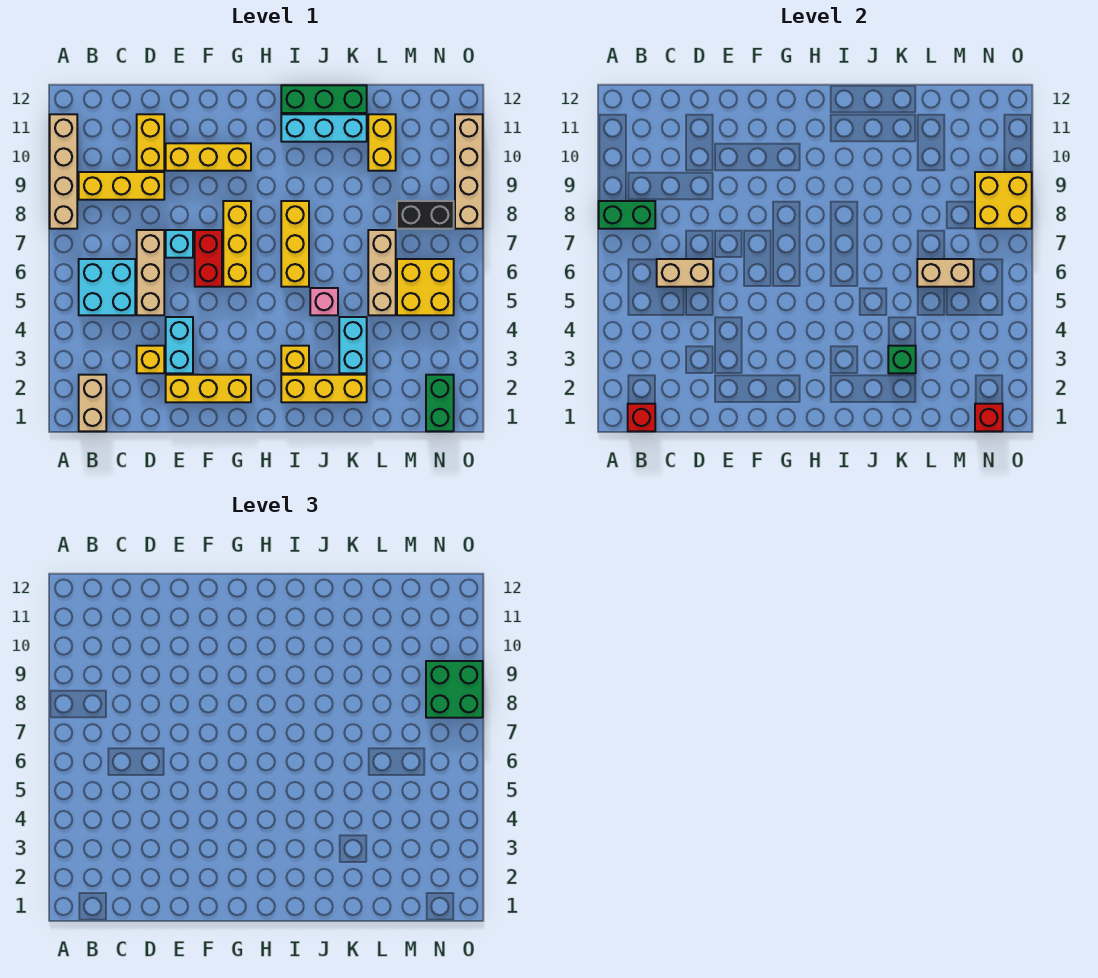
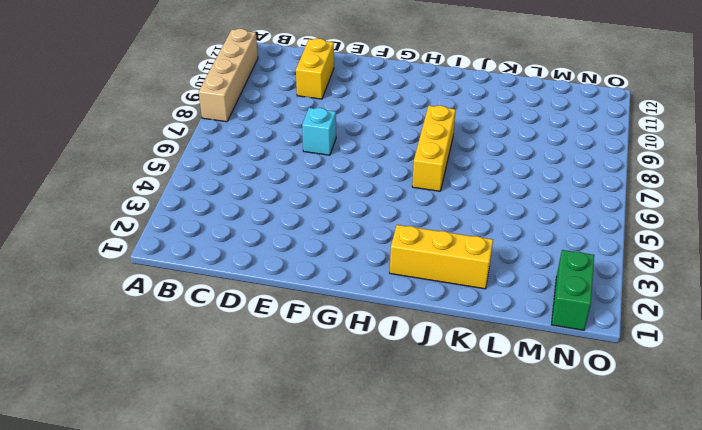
none -> tan 1x2 brick [79,375,106,431]
none -> cyan 2x2 brick [79,259,135,315]
none -> yellow 1x3 brick [79,172,164,200]
none -> yellow 1x1 brick [137,346,164,373]

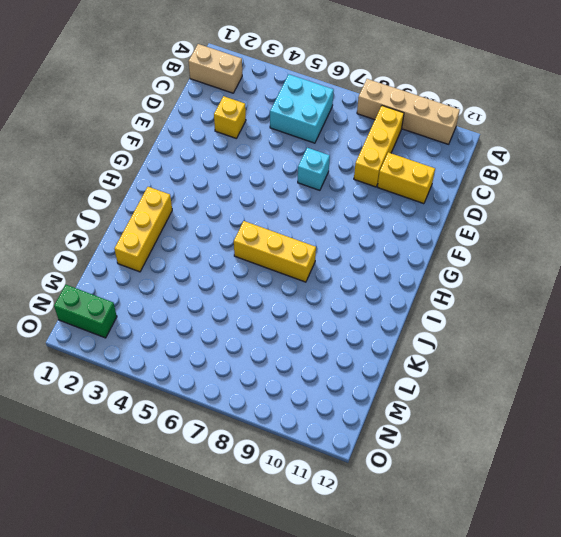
none -> tan 1x3 brick [137,230,164,315]
none -> yellow 1x3 brick [166,375,251,402]
none -> cyan 1x2 brick [166,317,193,373]
none -> yellow 1x3 brick [166,143,251,171]

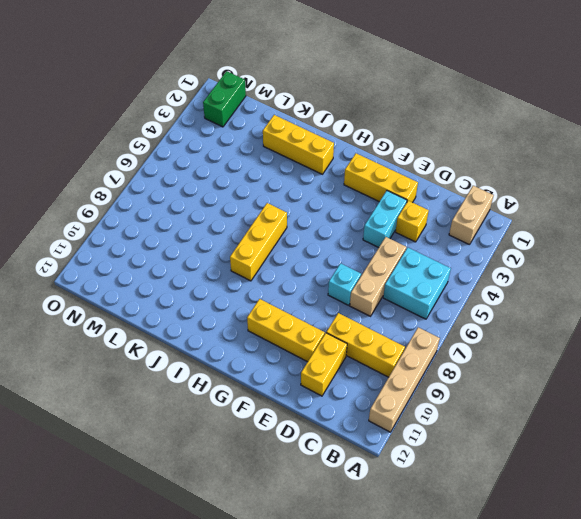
none -> red 1x2 brick [195,230,222,287]
none -> yellow 1x3 brick [223,201,251,287]
none -> yellow 1x1 brick [281,346,309,373]
none -> cyan 1x3 brick [281,114,367,142]

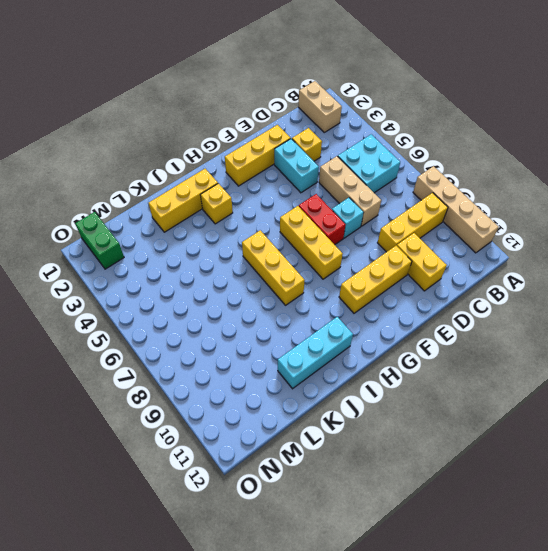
none -> green 1x3 brick [281,85,367,113]
none -> pink 1x1 brick [310,288,338,315]
none -> cyan 1x2 brick [339,317,367,373]
none -> tan 1x3 brick [368,230,396,315]

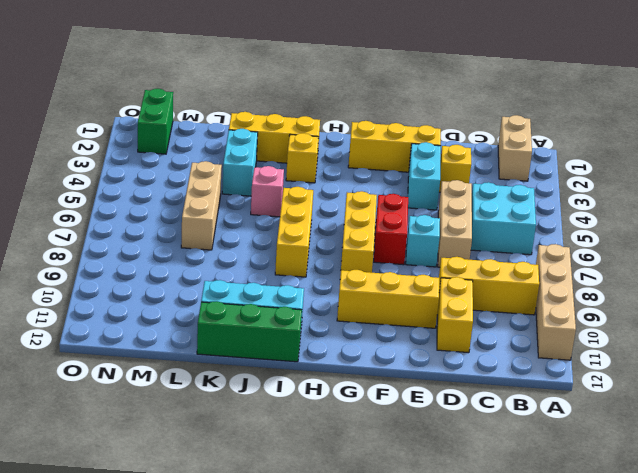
none -> yellow 1x2 brick [368,114,396,171]
none -> yellow 2x2 brick [397,259,454,315]
none -> black 1x2 brick [397,201,454,229]
none -> tan 1x4 brick [455,114,483,229]

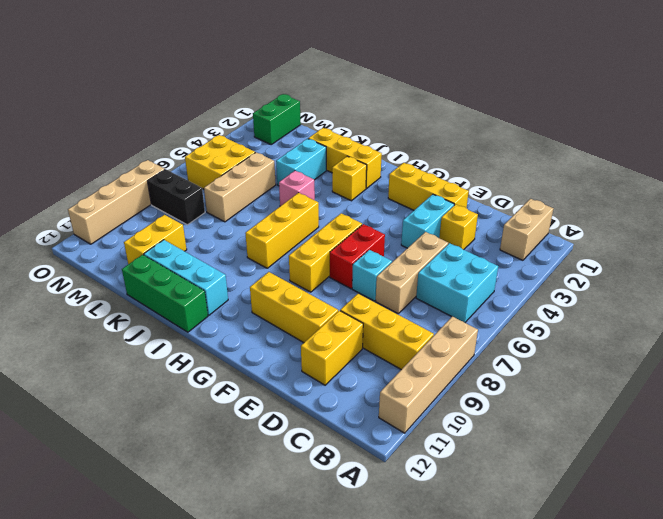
none -> green 1x2 brick [599,201,655,229]
none -> red 1x1 brick [628,404,655,431]
none -> tan 1x2 brick [657,259,713,287]
none -> green 1x1 brick [888,346,916,373]

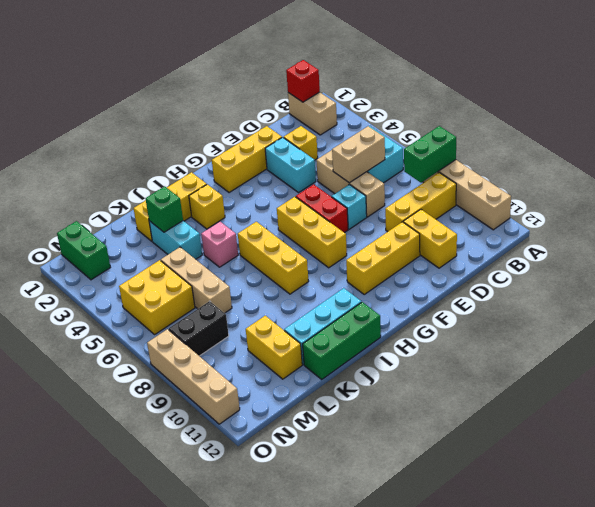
none -> tan 1x2 brick [917,259,974,287]
none -> red 1x1 brick [975,404,1003,431]
none -> yellow 2x2 brick [975,172,1032,229]
none -> green 2x2 brick [426,661,483,718]

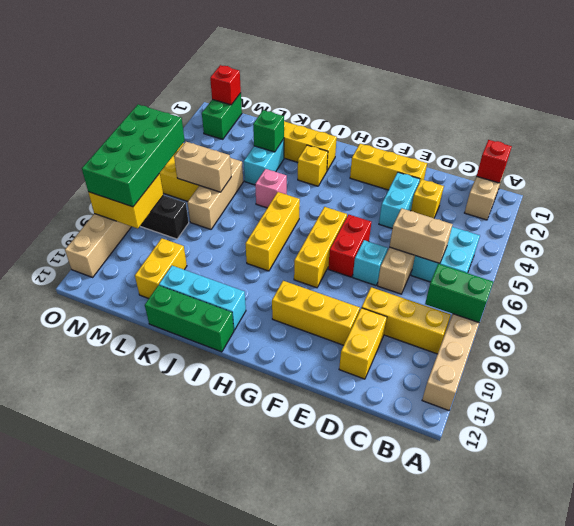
green 2x4 brick [82,105,185,207] -> green 2x2 brick [426,661,483,718]

